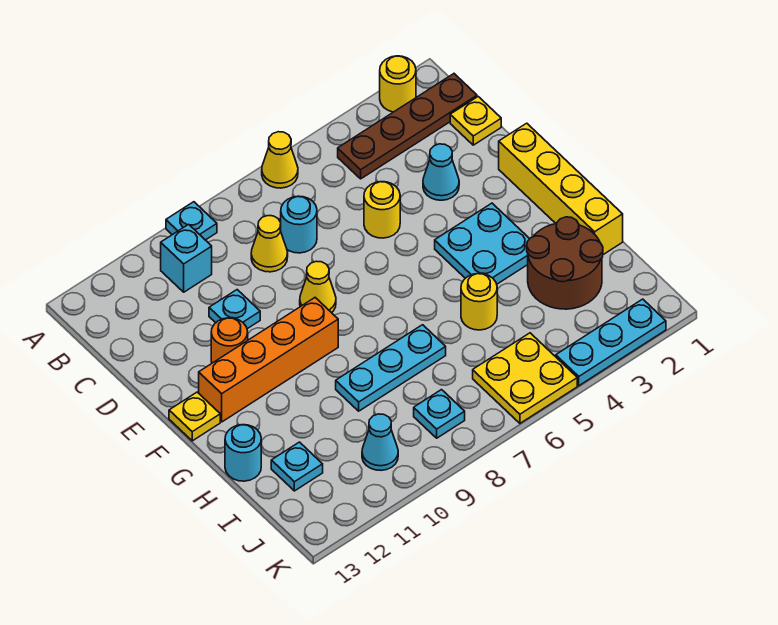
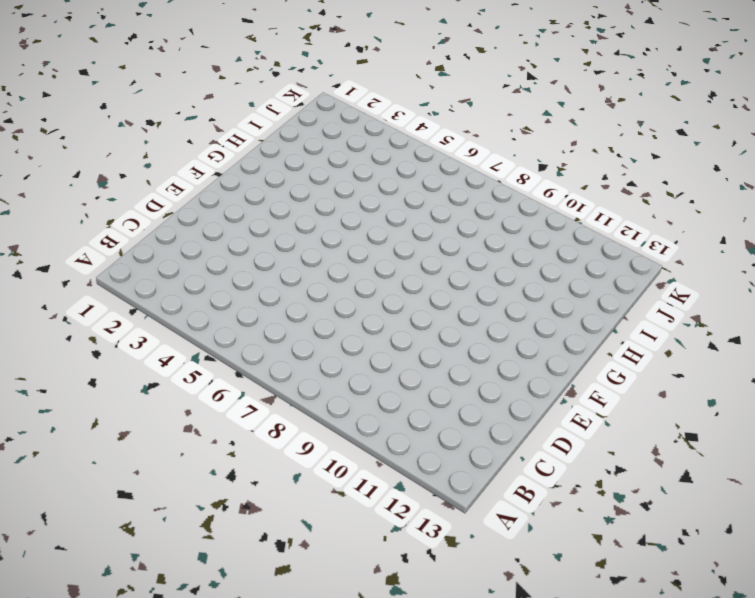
none -> yellow 1x1 round brick [380,56,416,112]
none -> yellow 1x1 cone [262,132,298,188]
none -> cyan 1x1 plate [166,202,217,240]

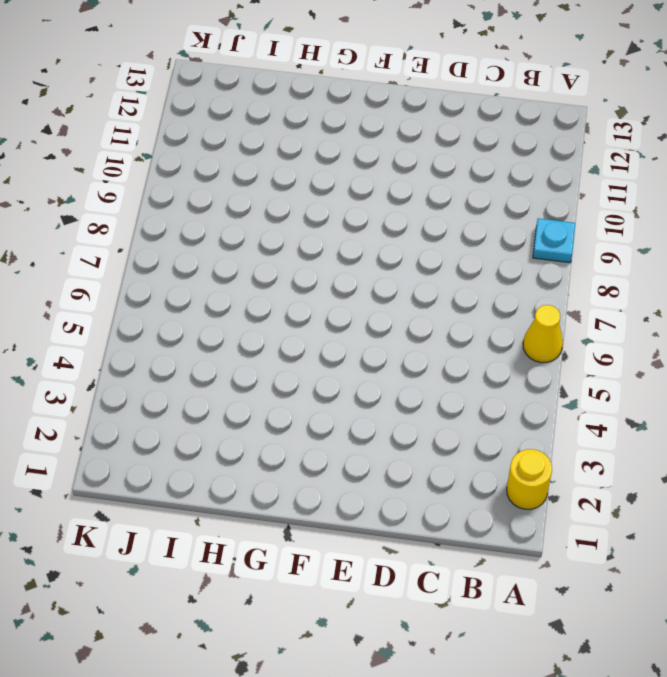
none -> brown 1x4 plate [338,74,477,179]
none -> cyan 1x1 brick [161,224,212,292]
none -> yellow 1x1 plate [450,97,501,145]

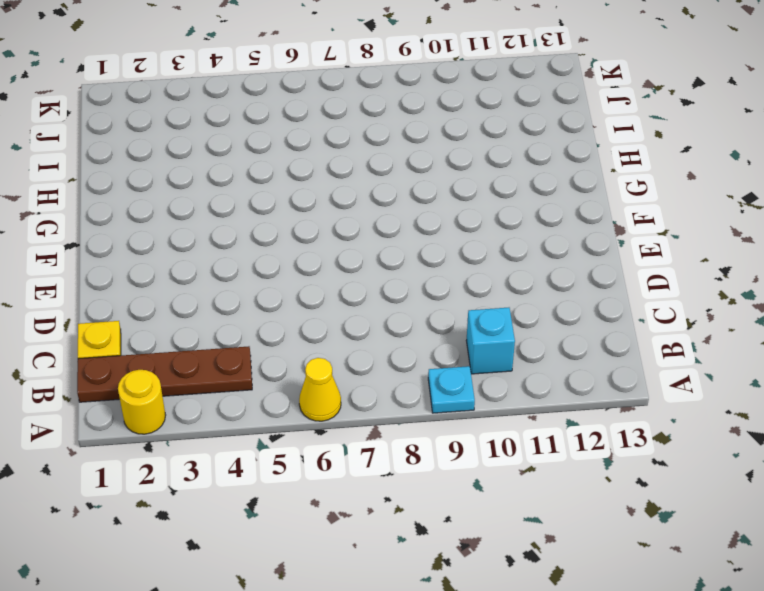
none -> cyan 1x1 round brick [280,196,317,253]
none -> yellow 1x1 cone [251,216,288,272]
none -> cyan 1x1 cone [423,144,459,200]

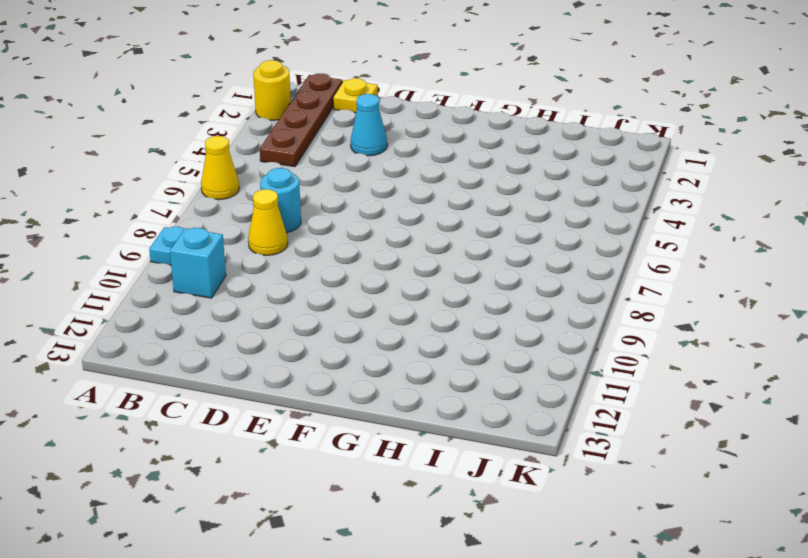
none -> yellow 1x1 round brick [364,182,400,238]
none -> cyan 1x1 plate [209,290,260,329]
none -> yellow 1x4 brick [499,123,623,255]

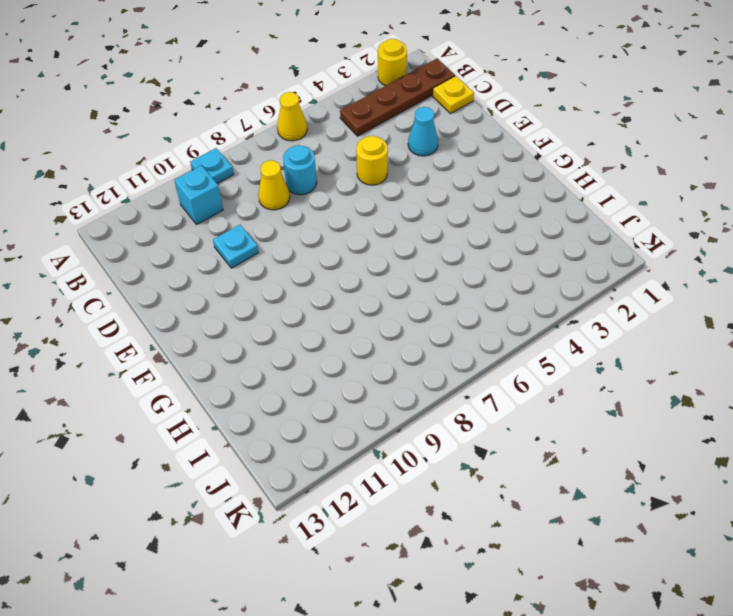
none -> yellow 1x4 brick [499,123,623,255]
none -> yellow 1x1 cone [300,261,336,313]
none -> orange 1x1 round brick [211,318,248,363]

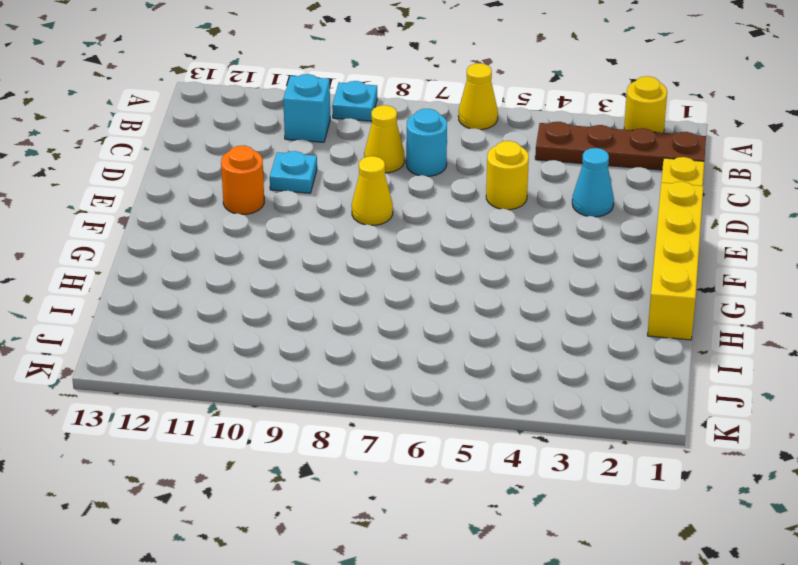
none -> cyan 2x2 plate [435,203,529,284]
none -> orange 1x4 brick [199,298,338,422]
none -> yellow 1x1 plate [169,392,220,441]

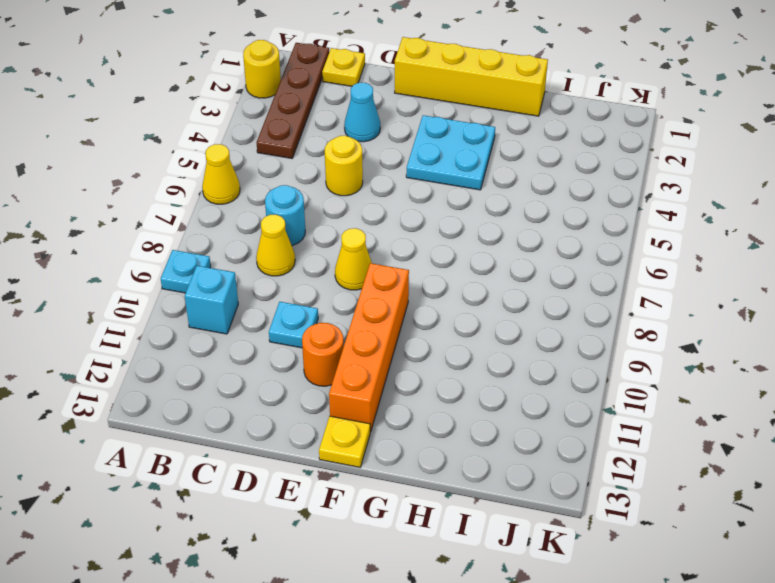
none -> brown 2x2 round brick [527,217,603,309]
none -> yellow 1x1 round brick [461,273,497,330]
none -> cyan 1x3 plate [336,325,446,411]

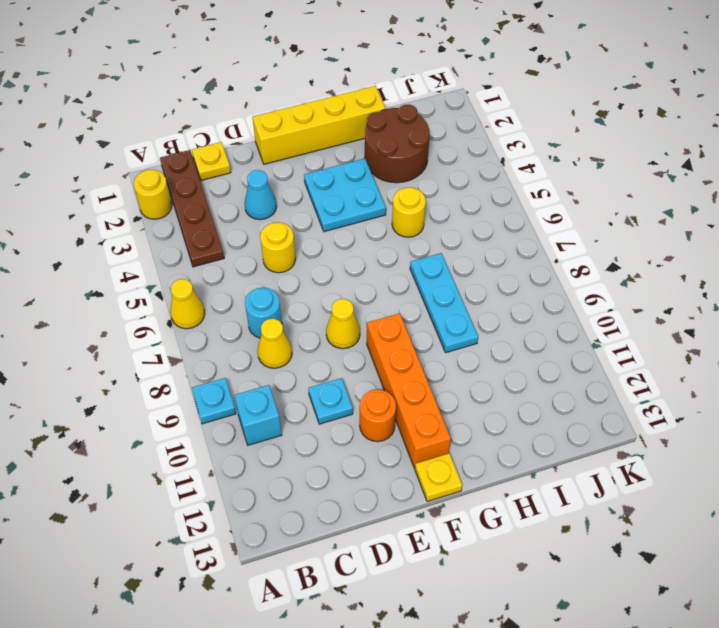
none -> cyan 1x1 round brick [225,425,261,481]
none -> cyan 1x1 plate [271,442,323,491]
none -> yellow 2x2 plate [473,333,577,423]

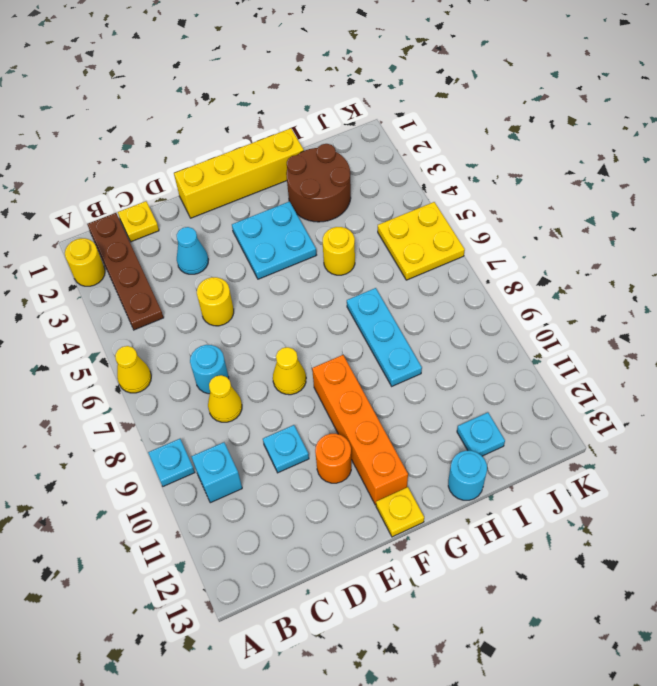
none -> cyan 1x1 plate [414,390,465,438]
none -> cyan 1x1 cone [362,414,398,470]
none -> cyan 1x3 plate [556,299,666,386]

